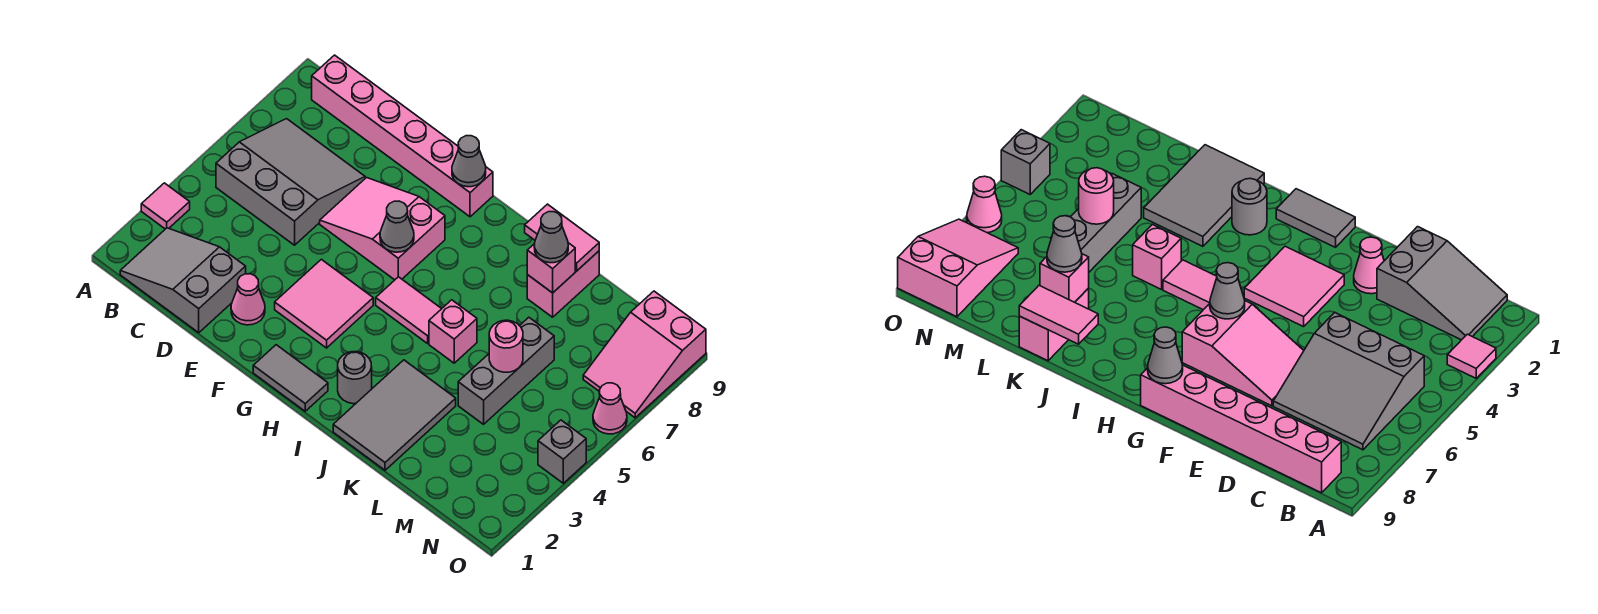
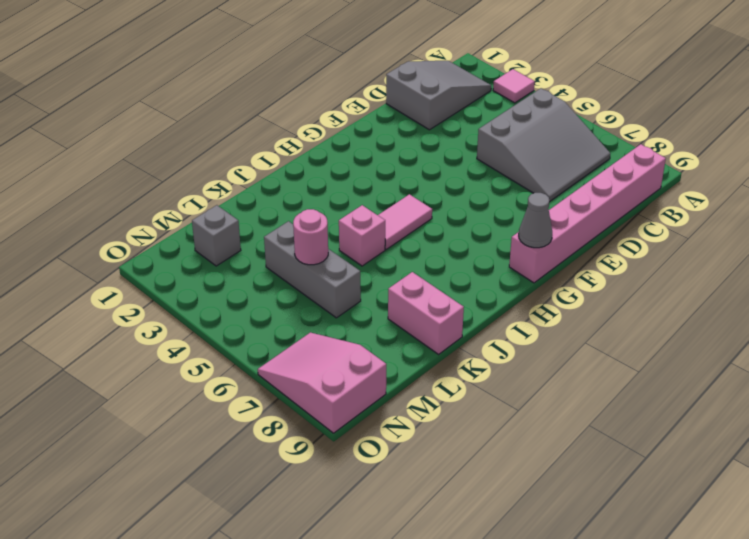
grey 1x1 brick [192,205,241,266] -> grey 1x1 brick moved to [538,420,586,483]
none -> pink 1x1 cone [231,274,265,325]
none -> pink 2x3 slope [320,178,445,280]
none -> pink 2x2 tile [275,259,373,348]

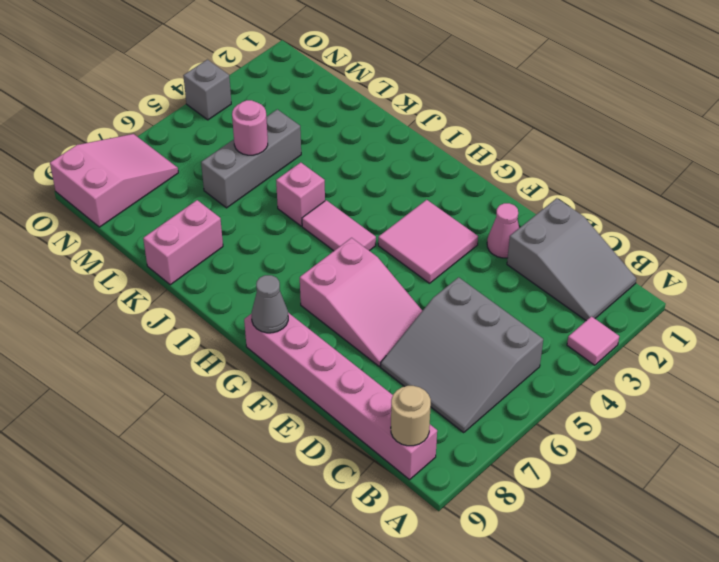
tan 1x1 round brick [391,386,431,446] -> none
none -> grey 1x2 tile [253,345,328,411]
none -> grey 1x1 round brick [338,352,372,404]
none -> grey 2x3 tile [333,360,456,470]

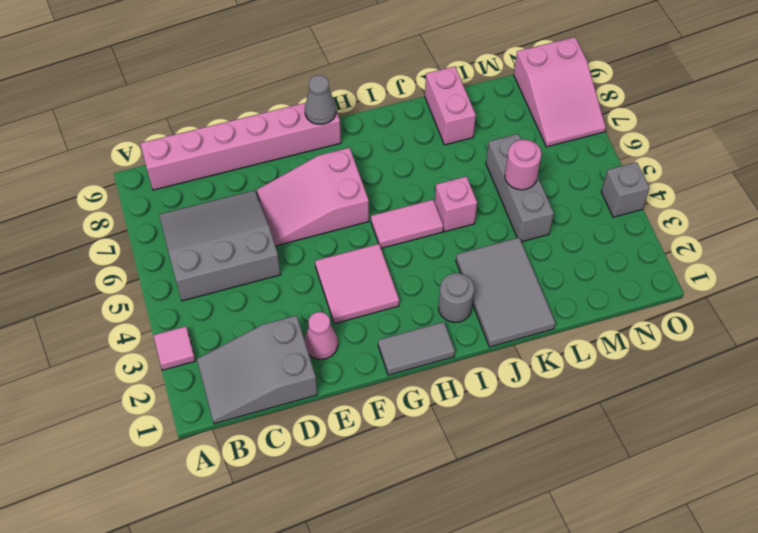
none -> pink 1x1 cone [593,383,627,434]
none -> grey 1x1 cone [380,201,414,252]
none -> pink 1x2 tile [525,204,599,271]

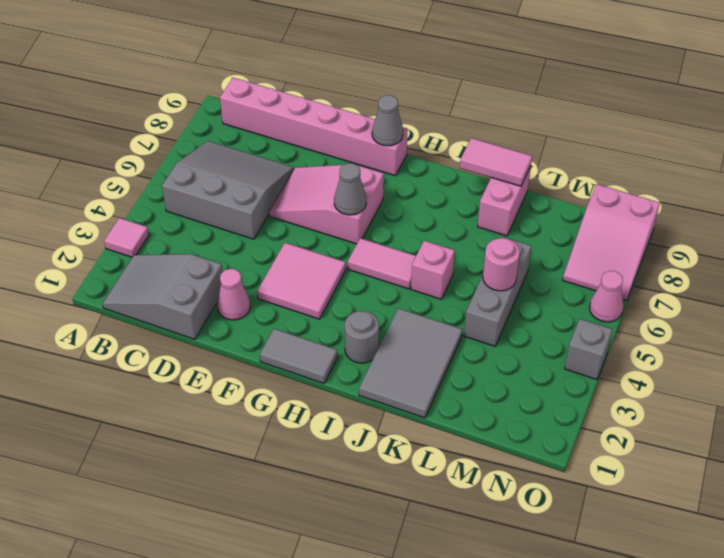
none -> pink 1x1 brick [527,243,575,293]
none -> grey 1x1 cone [534,212,568,263]

